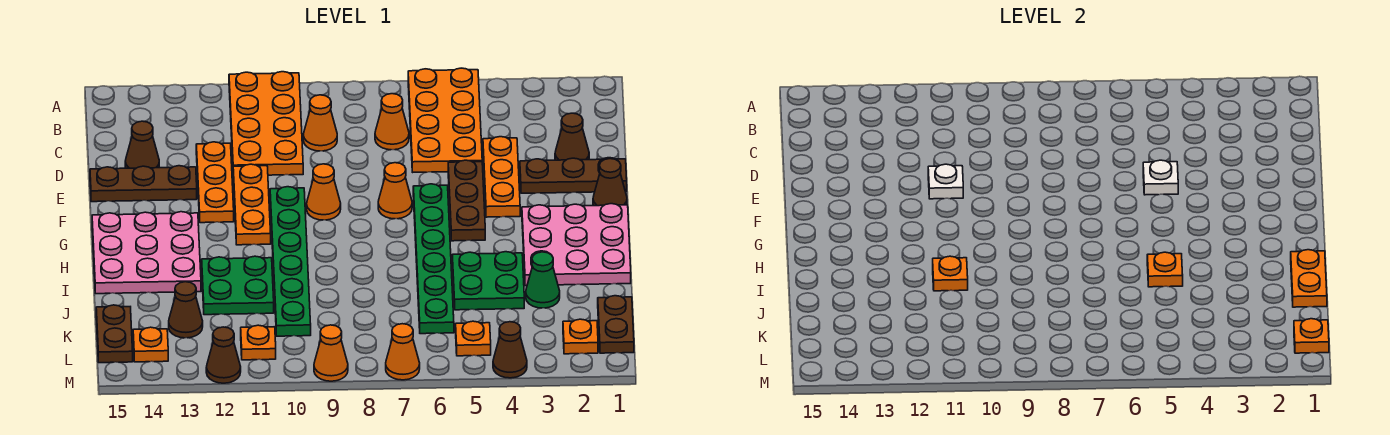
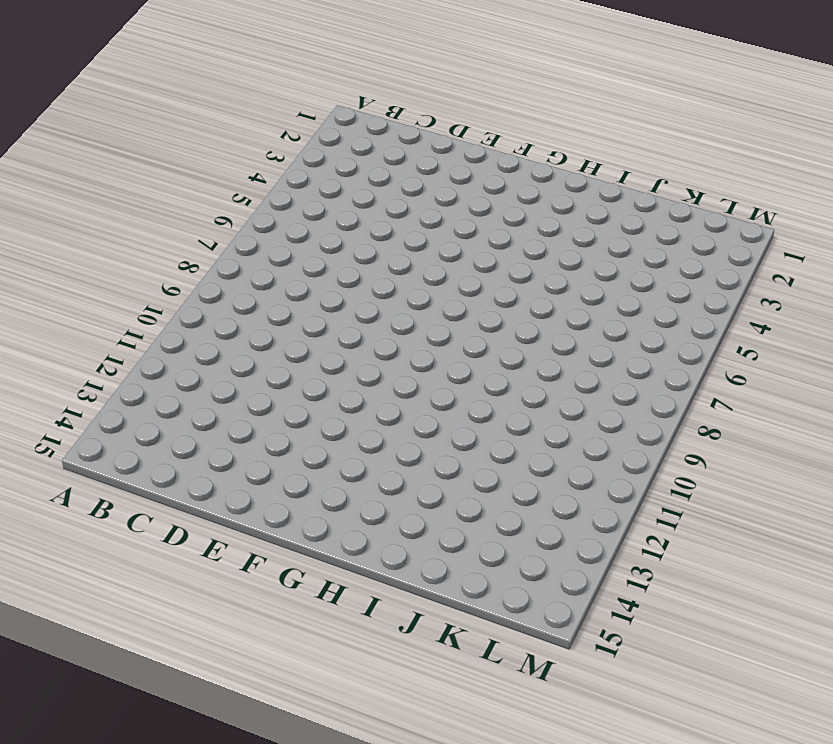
none -> orange 2x4 plate [408,68,482,172]
none -> orange 2x4 plate [229,72,303,175]
none -> orange 1x1 cone [375,94,409,150]
none -> orange 1x1 cone [303,95,337,151]

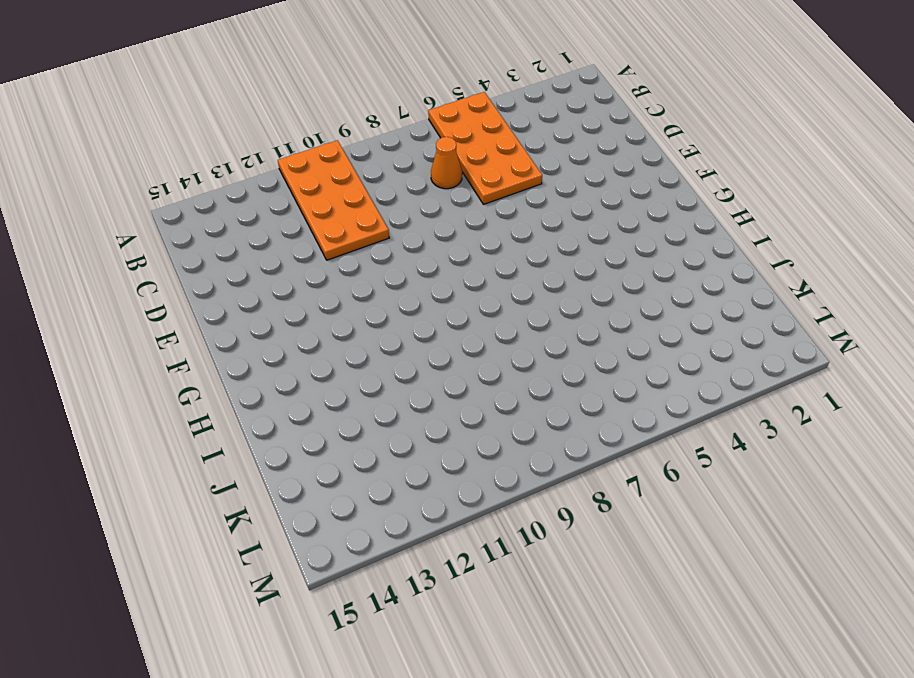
none -> orange 1x1 cone [303,95,337,151]
none -> brown 1x1 cone [555,113,589,160]
none -> orange 1x3 plate [483,137,520,217]
none -> orange 1x3 plate [196,142,234,223]

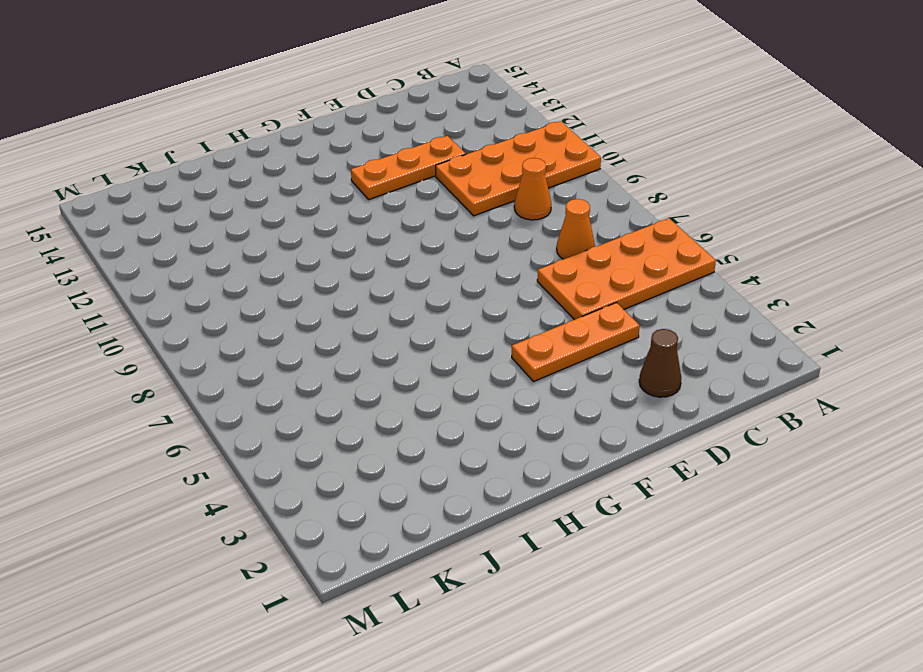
none -> brown 1x1 cone [125,121,159,168]
none -> brown 1x3 plate [520,158,627,193]
none -> brown 1x3 plate [448,160,485,241]
none -> orange 1x3 plate [233,164,271,245]

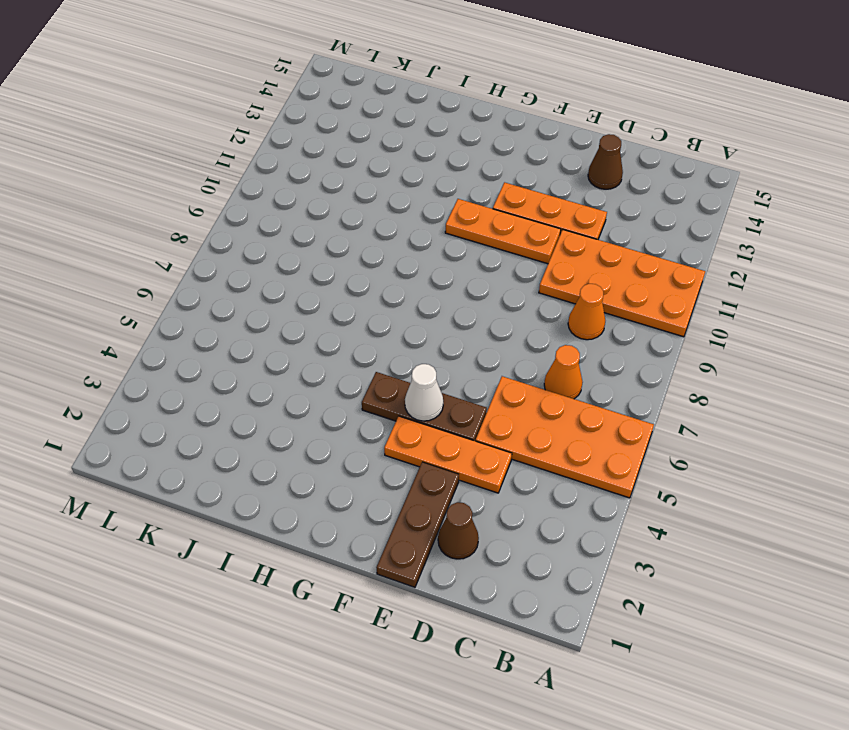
white 1x1 cone [405,364,443,421] -> none
none -> brown 1x3 plate [90,166,197,202]
none -> brown 1x1 cone [593,159,627,206]
none -> green 1x6 plate [413,184,454,334]
none -> orange 1x1 cone [378,163,412,219]

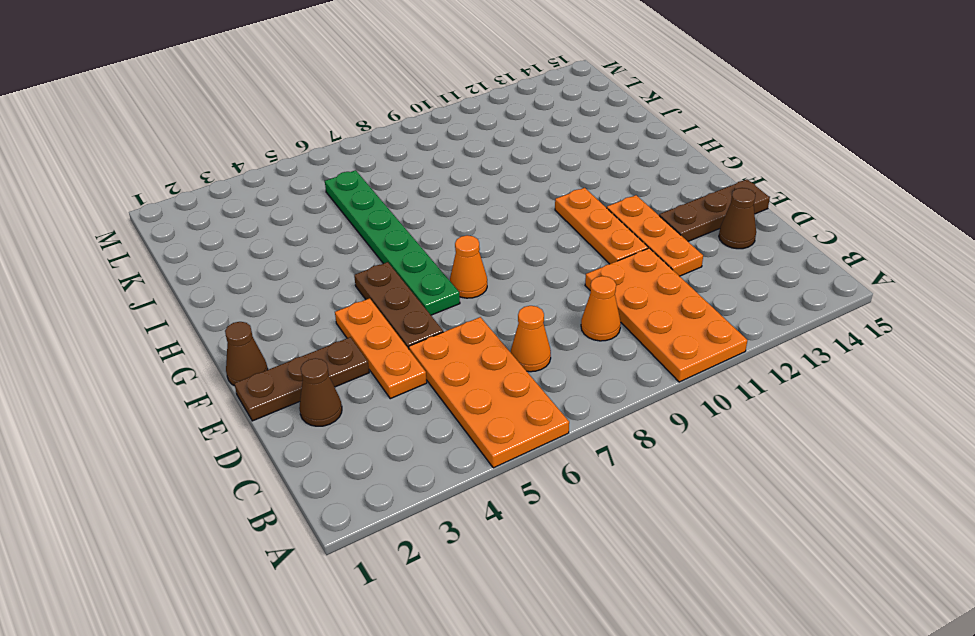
none -> orange 1x1 cone [307,164,341,220]
none -> green 1x6 plate [270,187,311,336]
none -> pink 3x3 plate [522,204,631,286]
none -> pink 3x3 plate [92,212,201,294]

